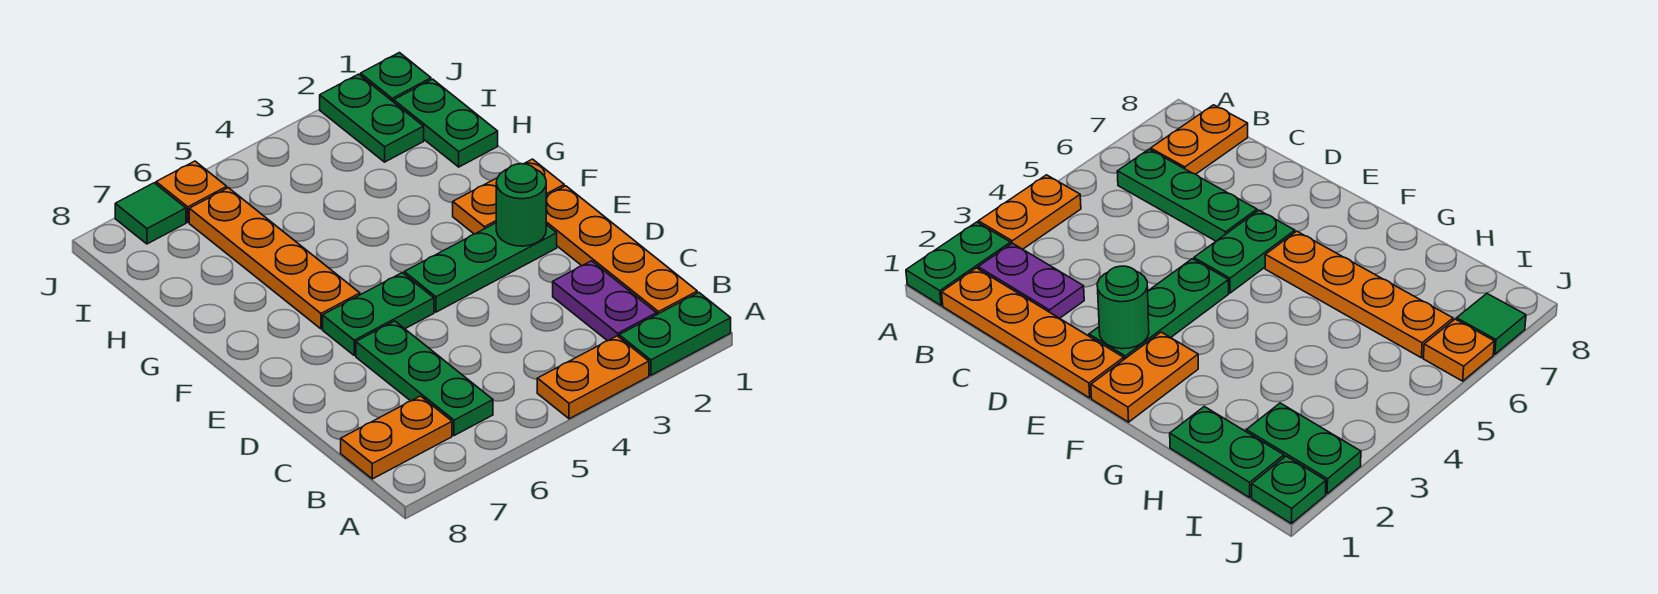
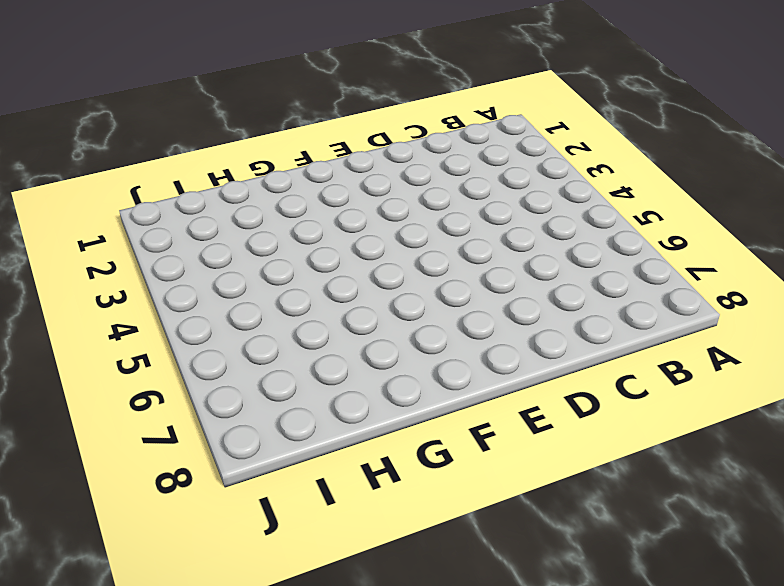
none -> green 1x2 plate [619,293,731,375]
none -> orange 1x2 plate [537,336,649,419]
none -> orange 1x4 plate [546,186,697,314]

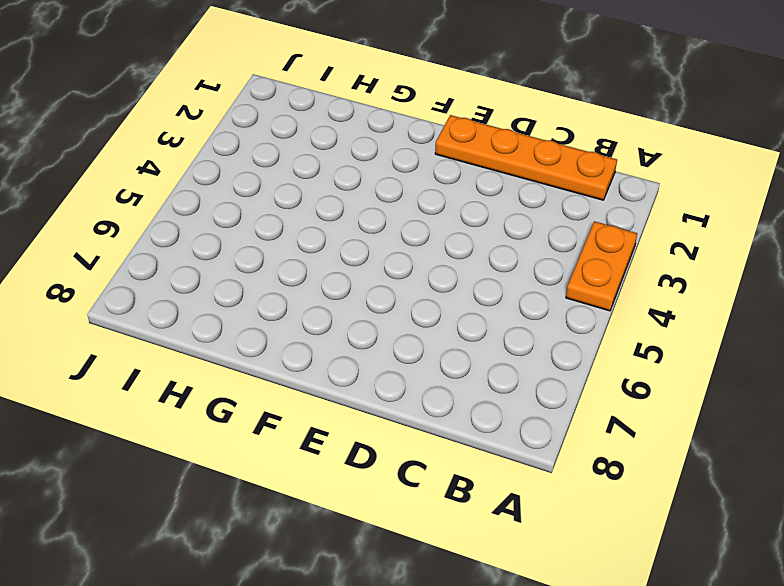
none -> green 1x2 plate [619,293,731,375]
none -> purple 1x2 plate [553,261,657,341]
none -> green 1x3 plate [356,321,493,436]

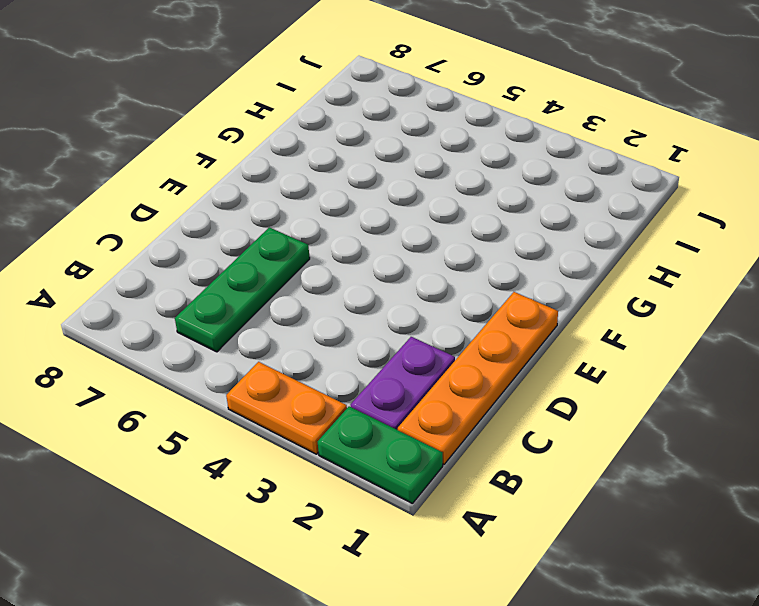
none -> orange 1x2 plate [341,396,452,479]
none -> green 1x3 plate [404,223,557,312]
none -> green 1x2 plate [323,273,434,355]

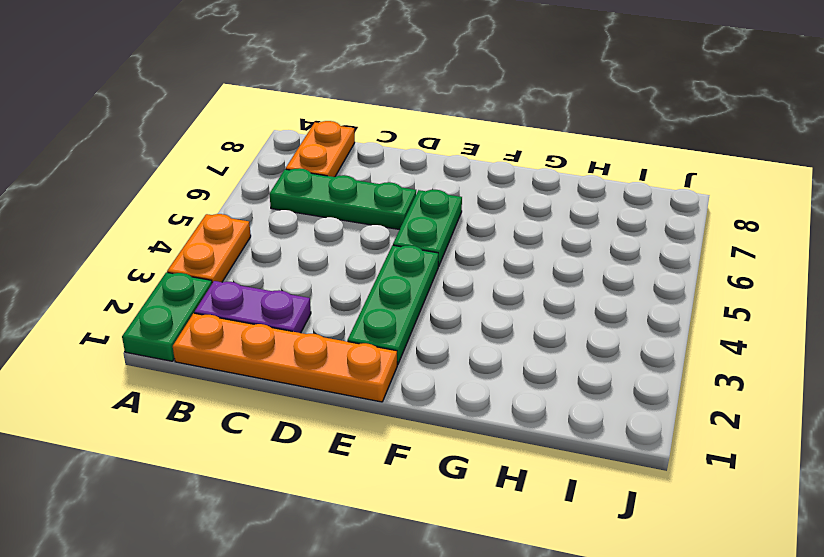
none -> orange 1x2 plate [453,159,564,234]
none -> orange 1x4 plate [189,188,360,329]
none -> green 1x2 plate [394,79,498,167]

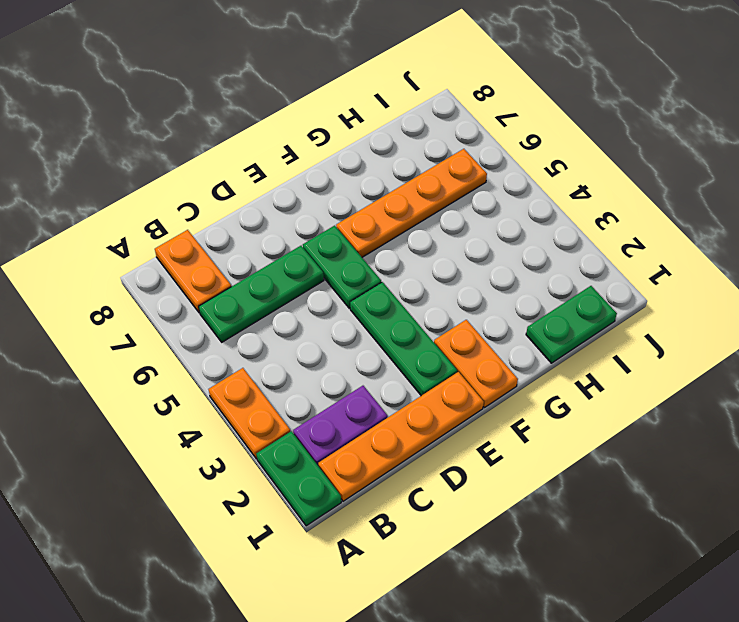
none -> green 1x2 plate [320,74,424,162]
none -> green 1x1 plate [361,53,431,102]
none -> orange 1x1 plate [156,161,227,222]

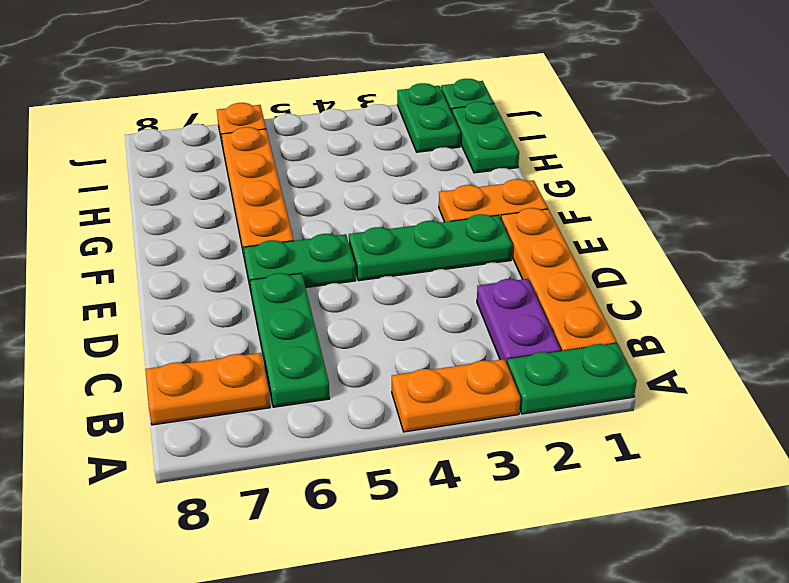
none -> green 1x1 tile [115,183,186,244]
none -> green 1x1 round brick [496,164,546,246]

